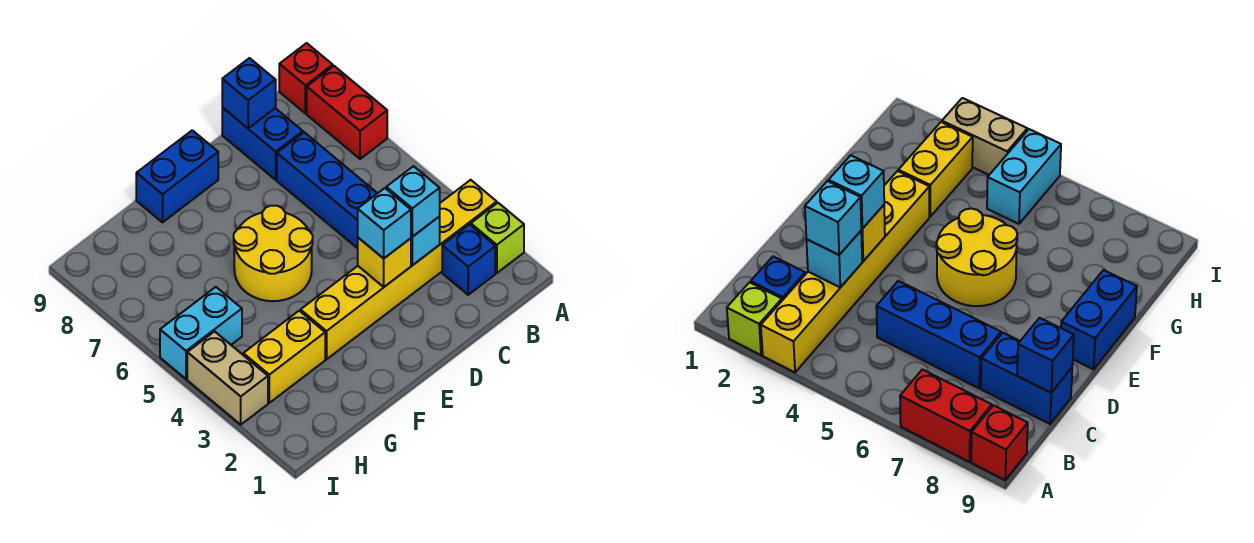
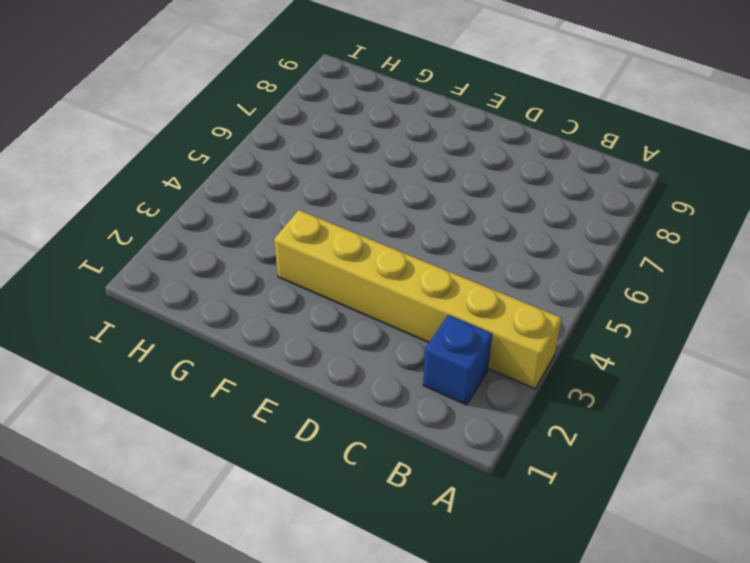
none -> lime 1x1 brick [471,203,524,273]
none -> red 1x2 brick [307,66,387,159]
none -> red 1x1 brick [279,43,333,113]

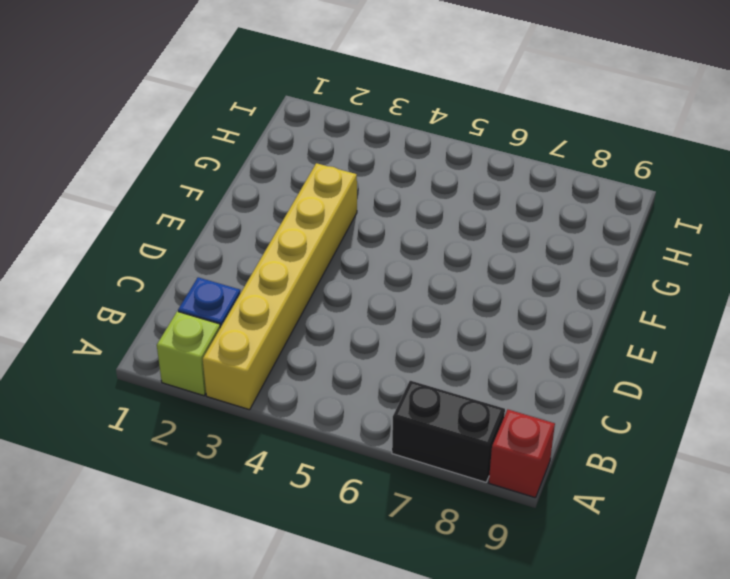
black 1x2 brick [392,381,505,482] -> red 1x2 brick [307,66,387,159]
none -> blue 1x3 brick [277,132,377,248]
none -> blue 1x2 brick [222,107,303,180]
none -> yellow 2x2 round brick [234,206,313,301]

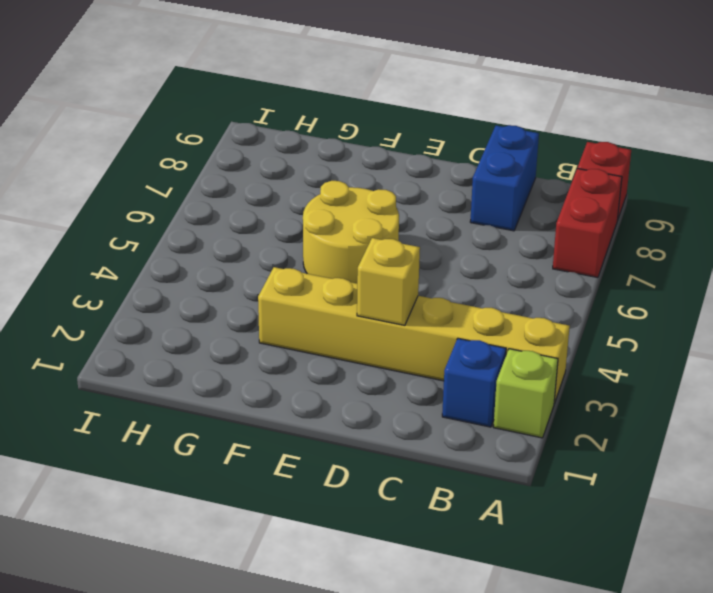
none -> blue 1x3 brick [277,132,377,248]
none -> blue 1x2 brick [136,130,218,222]
none -> yellow 1x2 brick [243,311,325,403]

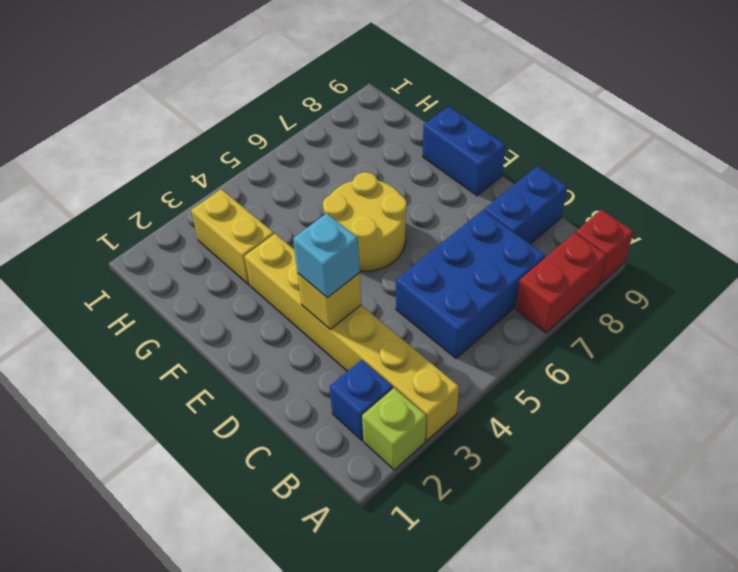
blue 2x3 brick [396,210,545,358] -> blue 1x3 brick [277,132,377,248]
none -> cyan 1x2 brick [160,287,242,379]
none -> tan 1x2 brick [187,332,268,425]
none -> cyan 1x1 brick [411,217,440,265]

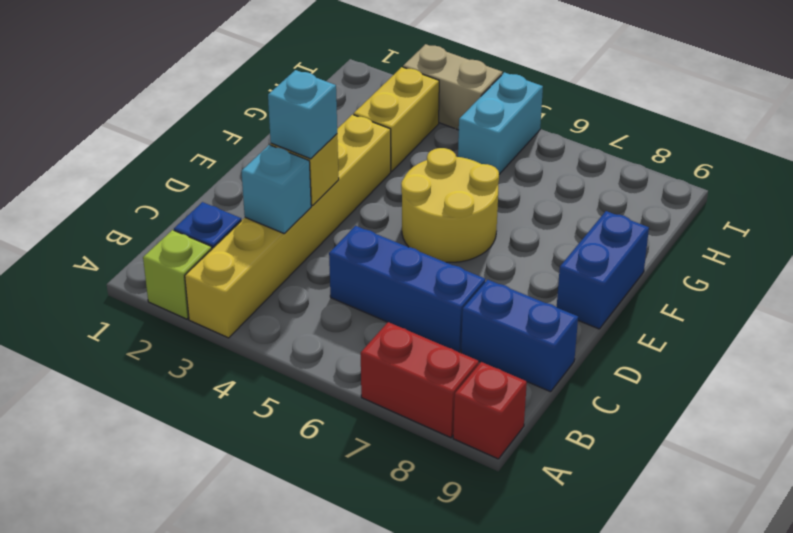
none -> blue 1x1 brick [222,58,276,128]
none -> cyan 1x1 brick [386,166,440,237]

